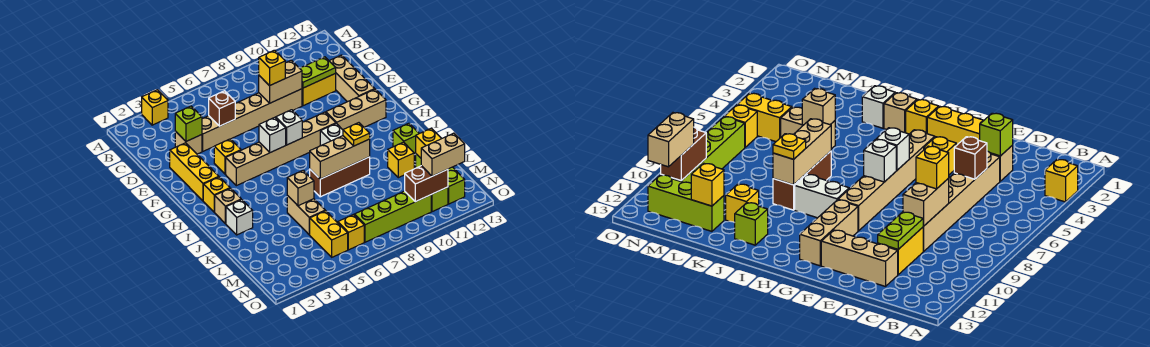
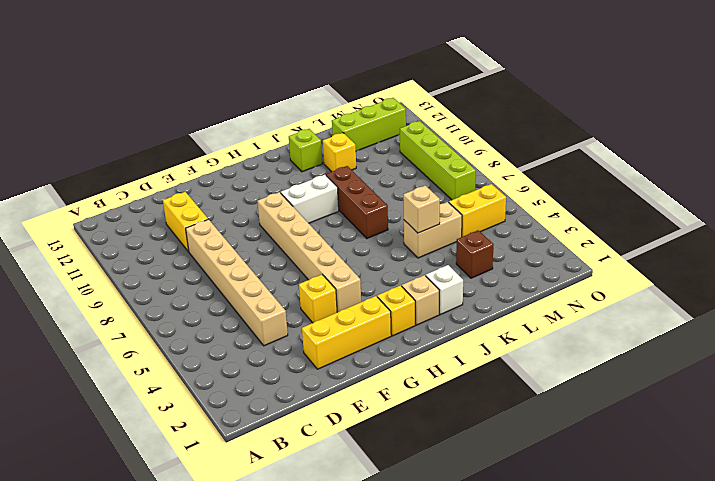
brown 1x1 brick [456,230,494,278] -> brown 1x1 brick moved to [209,91,235,126]
none -> yellow 1x1 brick [142,90,168,125]
none -> tan 1x1 brick [175,131,202,154]
none -> tan 1x3 brick [330,55,374,102]
none -> tan 1x3 brick [326,89,386,130]

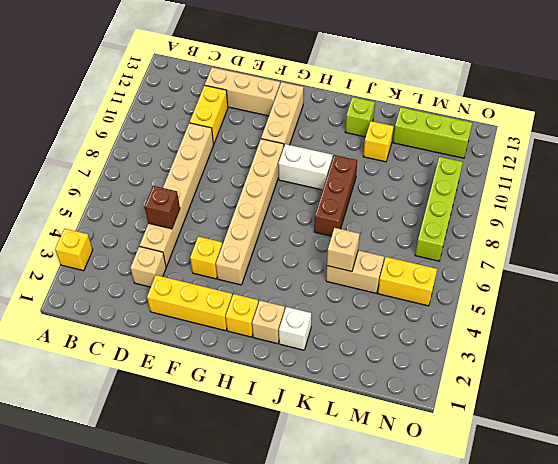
none -> yellow 1x1 brick [338,215,364,250]
none -> lime 1x1 brick [431,187,448,212]
none -> lime 1x1 brick [175,106,202,141]
none -> tan 1x2 brick [259,60,302,103]

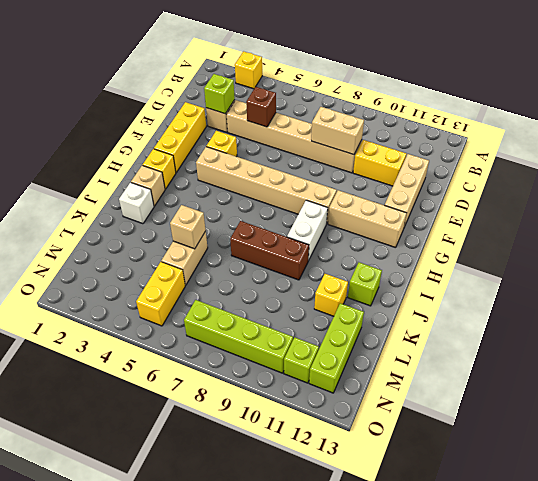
none -> yellow 1x1 brick [338,215,364,250]
none -> lime 1x2 plate [300,57,336,88]
none -> white 1x1 brick [259,117,286,152]
none -> white 1x1 brick [276,110,302,145]

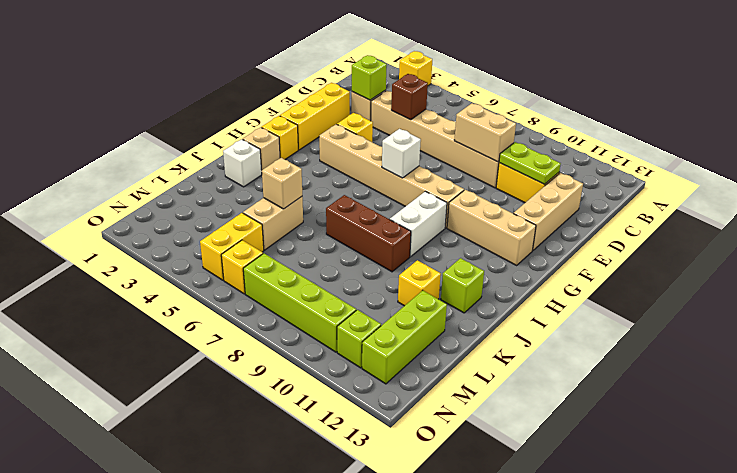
none -> white 1x1 brick [259,117,286,152]
none -> tan 1x3 brick [310,136,370,179]
none -> yellow 1x1 brick [416,128,442,158]
none -> brown 1x2 brick [405,166,448,202]

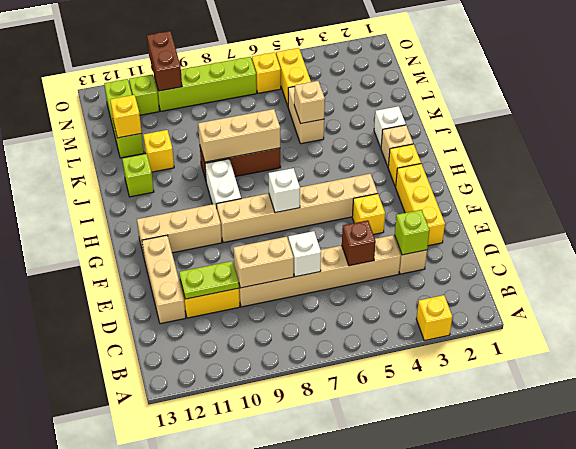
white 1x1 brick [288,231,321,277] -> white 1x1 brick moved to [259,117,286,152]
brown 1x2 brick [147,31,182,91] -> brown 1x2 brick turned to [405,166,448,202]
none -> yellow 1x1 brick [259,50,285,86]
none -> yellow 1x1 plate [343,123,370,146]
none -> tan 1x2 brick [421,133,465,176]

